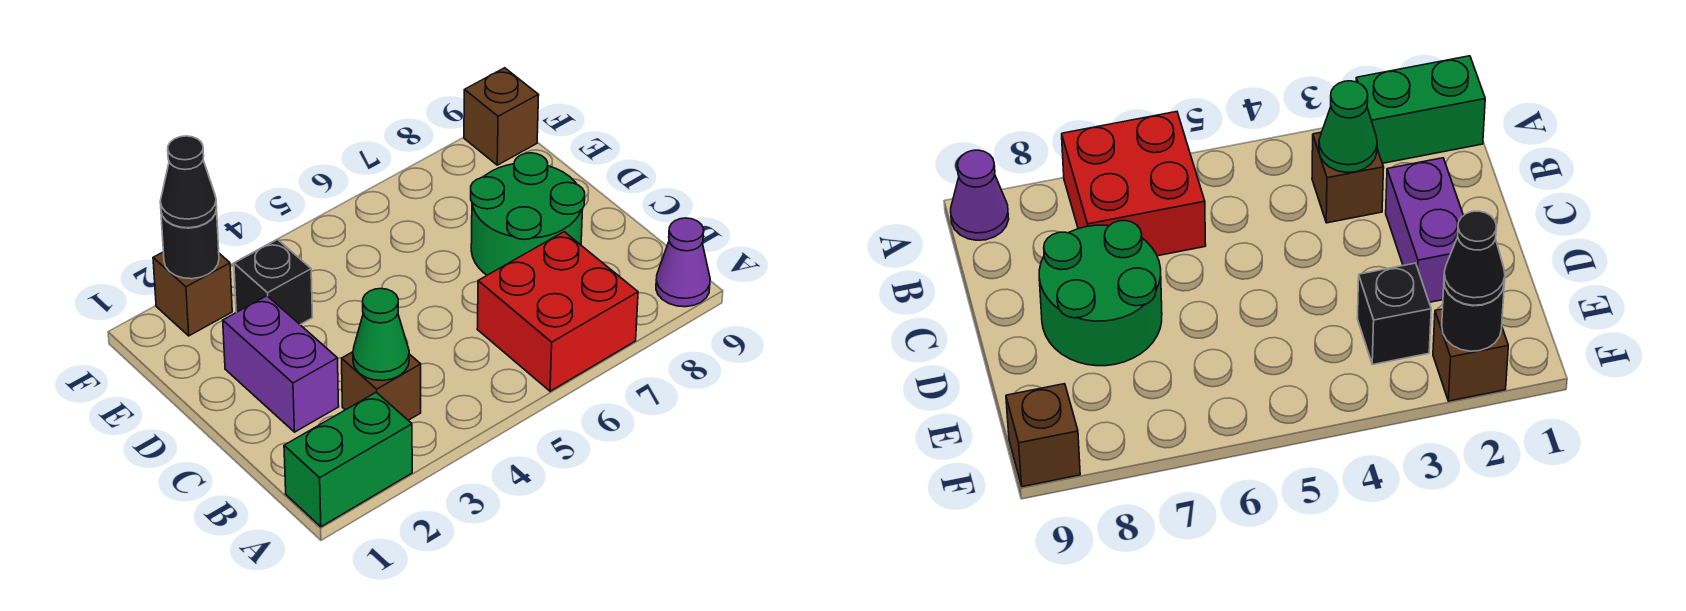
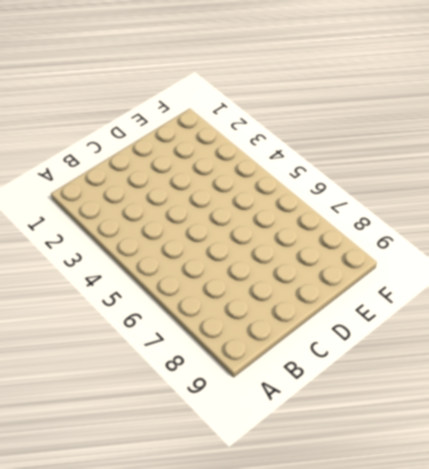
none -> green 1x2 brick [284,392,412,527]
none -> red 2x2 brick [477,232,638,391]
none -> purple 1x1 cone [656,218,710,307]

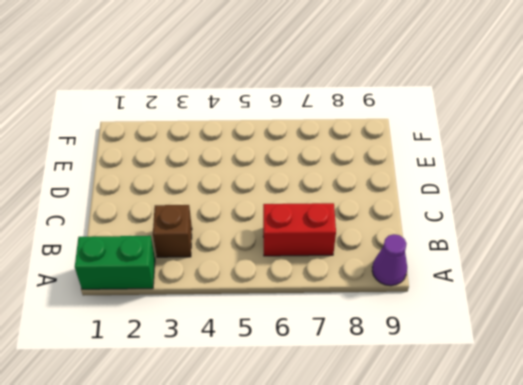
red 1x2 brick [263,203,336,256] -> red 2x2 brick [477,232,638,391]
none -> purple 1x2 brick [223,296,339,432]
none -> green 2x2 round brick [471,153,585,275]
none -> black 1x1 brick [234,239,313,325]

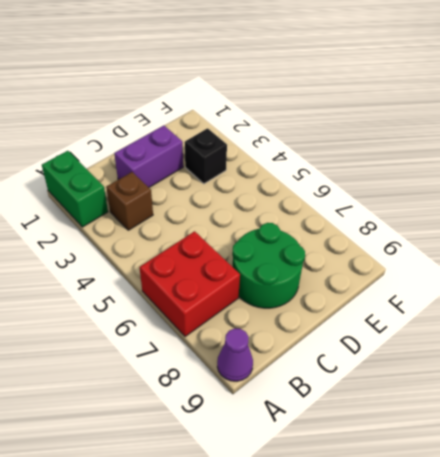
none -> brown 1x1 brick [153,252,232,336]
none -> brown 1x1 brick [464,68,539,165]
none -> green 1x1 cone [353,289,409,381]

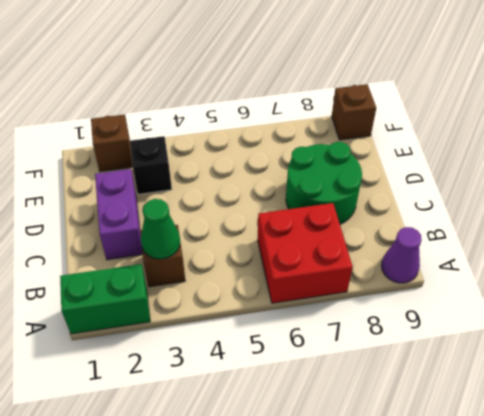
none -> black 1x1 round brick [161,209,219,279]
none -> black 1x1 cone [160,136,217,228]

